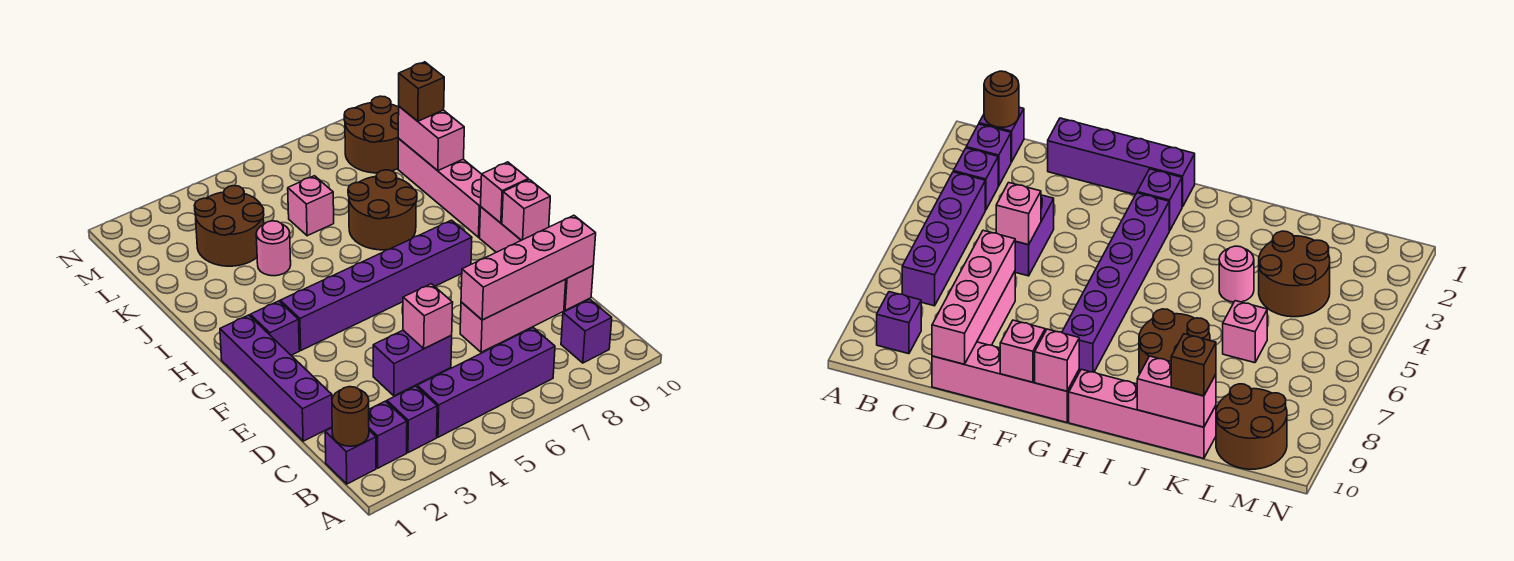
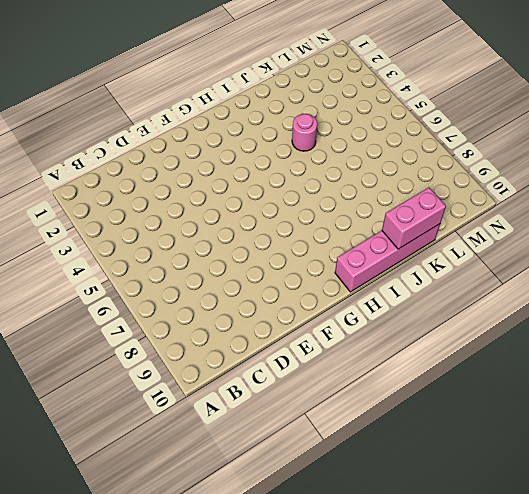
none -> purple 1x1 brick [325,428,376,484]
none -> purple 1x1 brick [369,401,407,468]
none -> purple 1x1 brick [387,386,437,453]

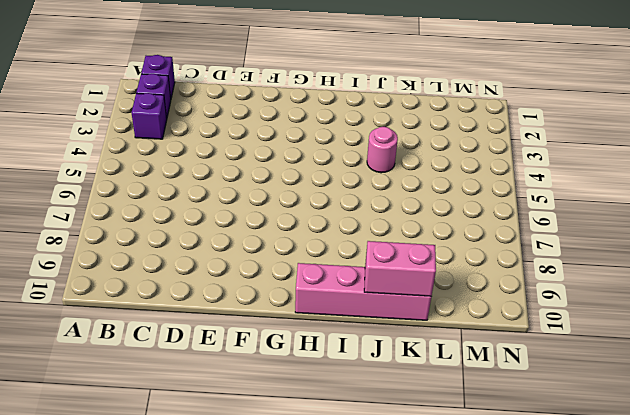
none -> purple 1x4 brick [417,328,555,437]
none -> purple 1x1 brick [561,299,612,363]
none -> purple 1x4 brick [220,315,332,441]

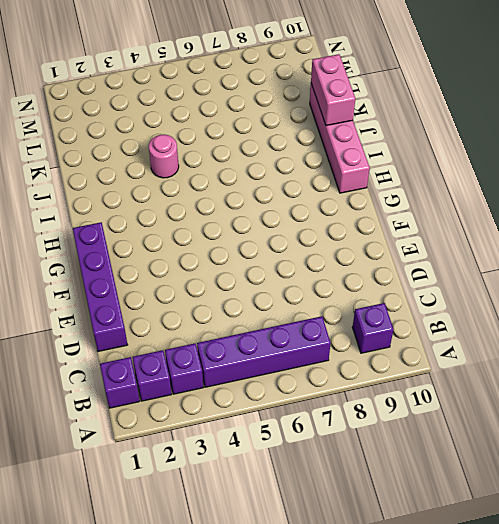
none -> purple 1x2 brick [373,330,452,396]
none -> pink 1x3 brick [460,279,566,352]
none -> pink 1x4 brick [480,207,593,310]

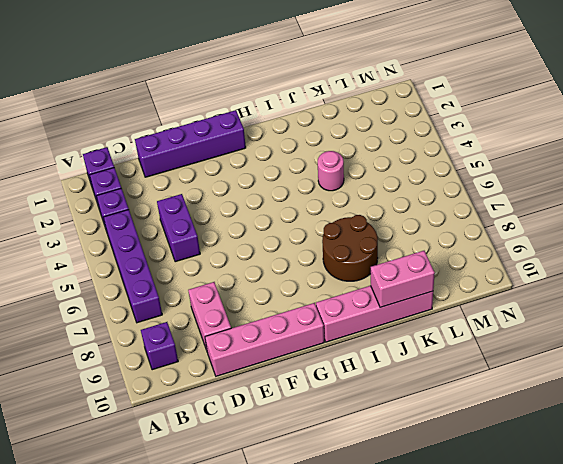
pink 1x2 brick [188,282,231,350] -> pink 1x3 brick [460,279,566,352]
none -> purple 1x1 brick [250,301,299,355]
none -> purple 1x6 brick [280,220,472,350]
none -> brown 2x2 round brick [194,186,264,266]

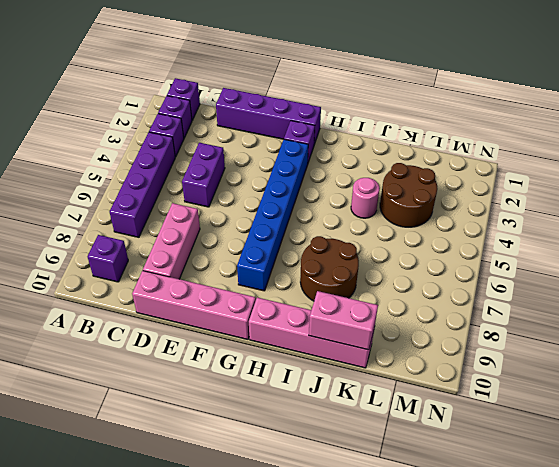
blue 1x6 brick [237,139,308,291] -> purple 1x6 brick [280,220,472,350]
none -> pink 1x1 brick [288,176,334,236]
none -> brown 2x2 round brick [344,96,399,173]
none -> brown 1x1 round brick [332,387,369,446]

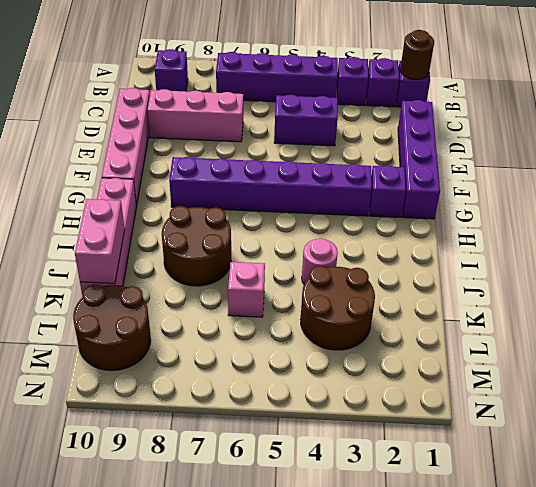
none -> pink 1x1 brick [403,284,453,349]
none -> pink 1x4 brick [461,215,596,320]
none -> pink 1x1 brick [502,180,550,240]

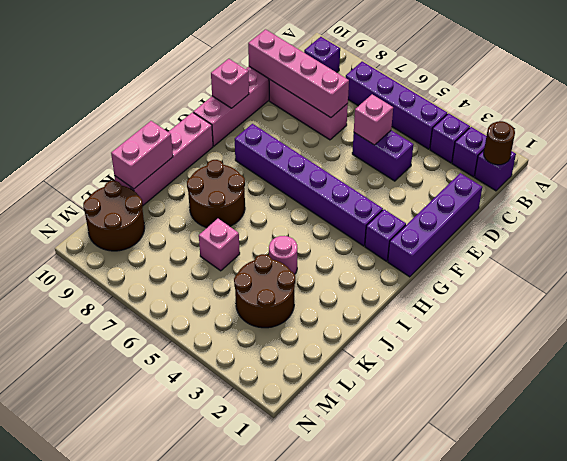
none -> pink 1x1 brick [481,162,528,223]
none -> brown 1x1 brick [399,62,444,121]

